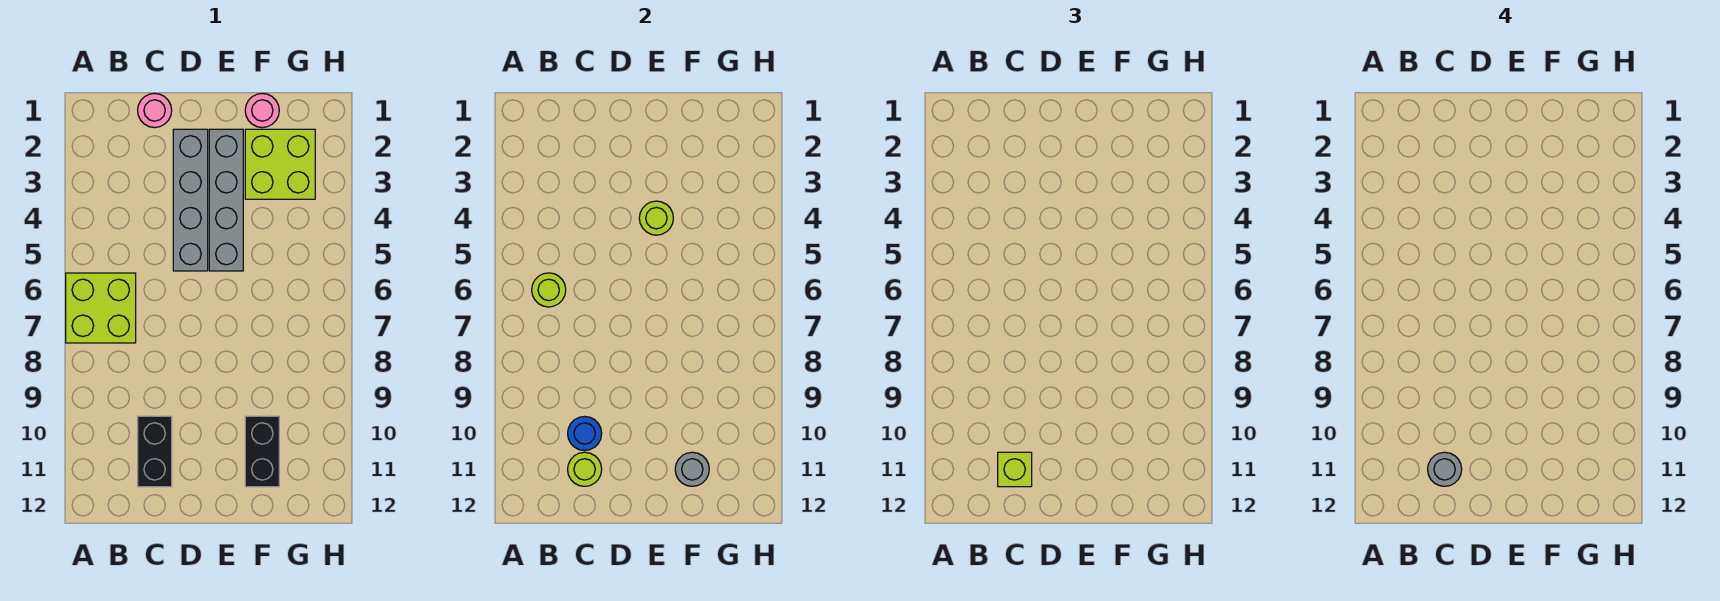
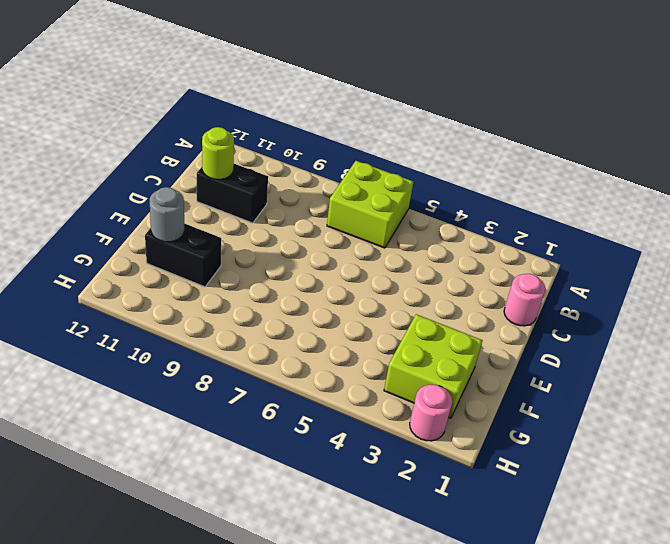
pink 1x1 round brick [410,385,452,441] -> pink 1x1 round brick moved to [245,93,279,128]
none -> grey 1x4 brick [173,129,208,271]
none -> grey 1x4 brick [209,129,243,271]
none -> lime 1x1 round brick [532,273,566,307]

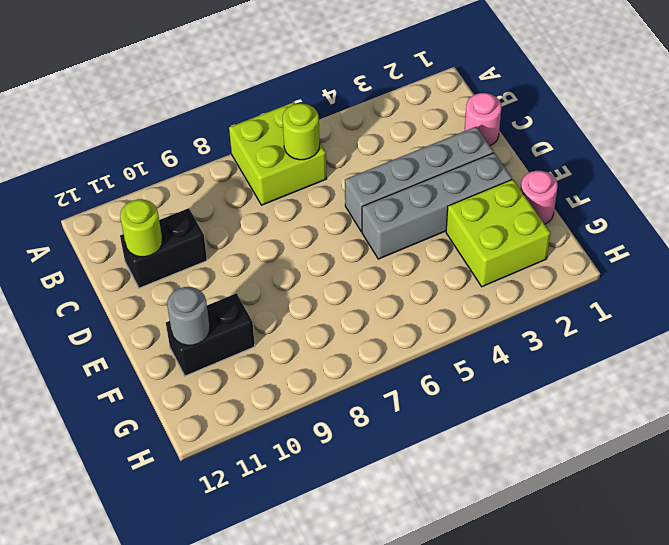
none -> blue 1x1 round brick [568,416,602,451]
none -> lime 1x1 round brick [639,201,673,235]
none -> lime 1x1 brick [998,452,1032,487]

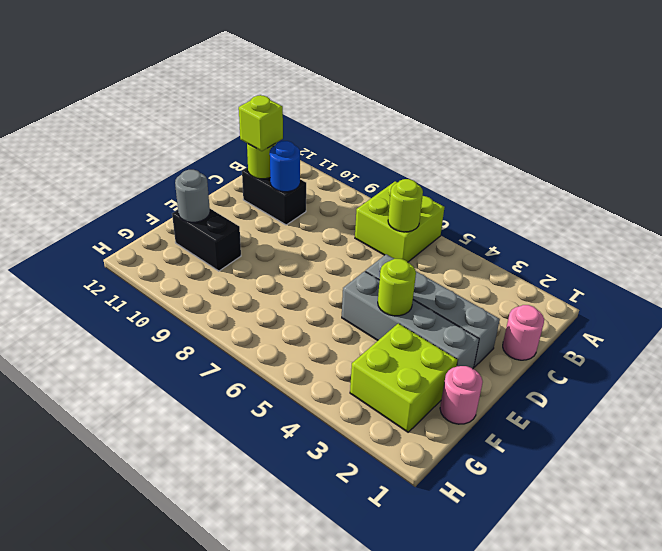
none -> grey 1x1 round brick [1428,452,1462,486]

